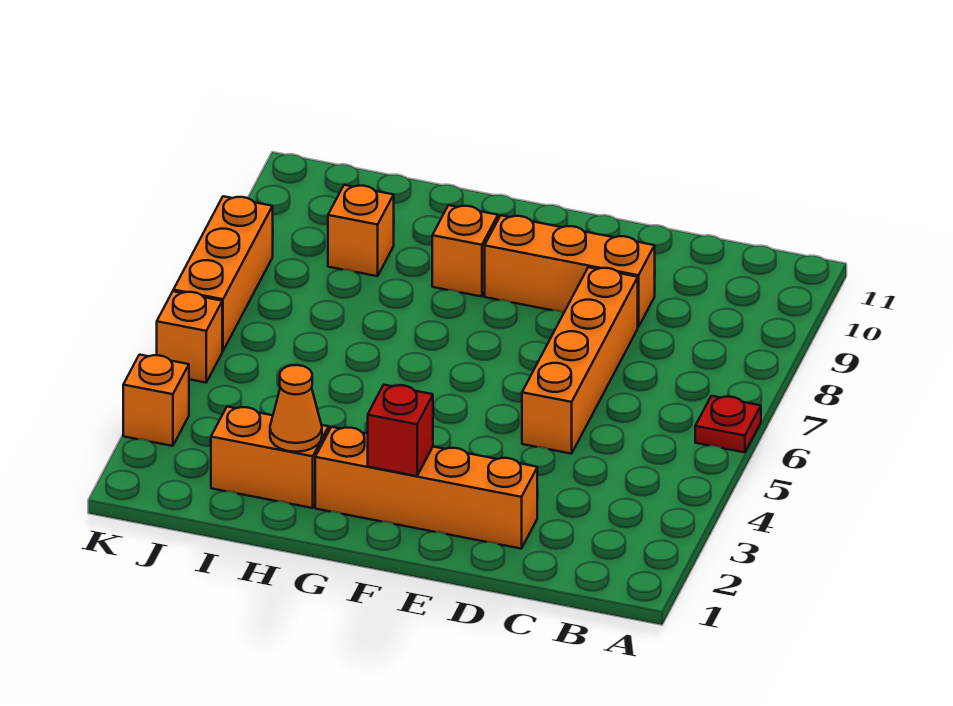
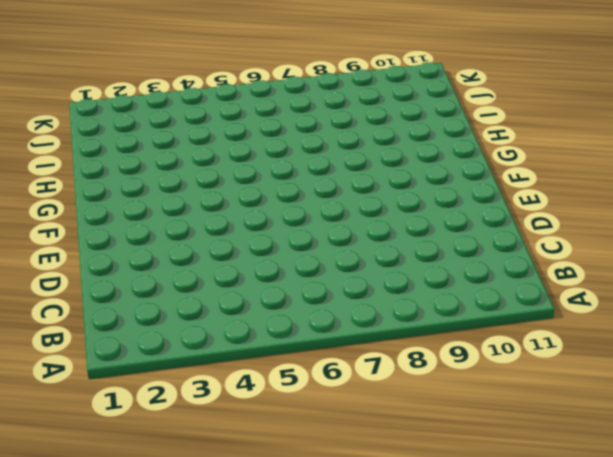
none -> red 1x1 plate [695,396,761,452]
none -> orange 1x4 brick [315,427,537,549]
none -> orange 1x4 brick [522,267,638,454]

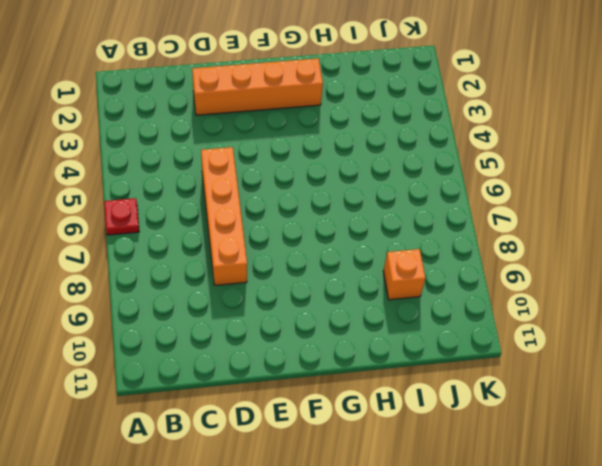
none -> orange 1x3 brick [485,215,655,327]
none -> orange 1x1 brick [432,205,498,297]
none -> orange 1x2 brick [211,407,329,508]

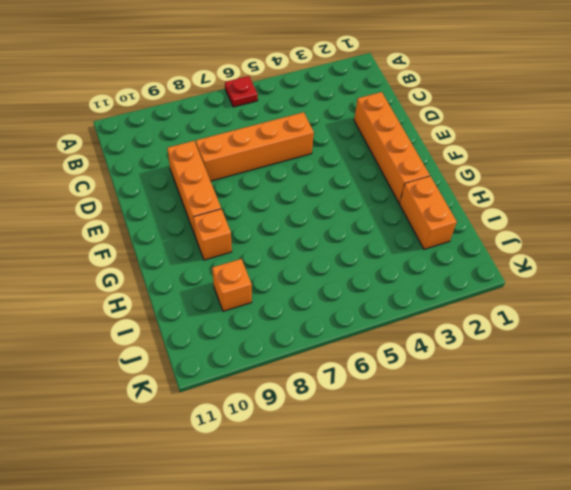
none -> orange 1x1 brick [123,355,189,446]
none -> orange 1x1 brick [157,291,222,383]
none -> orange 1x3 brick [173,196,273,351]

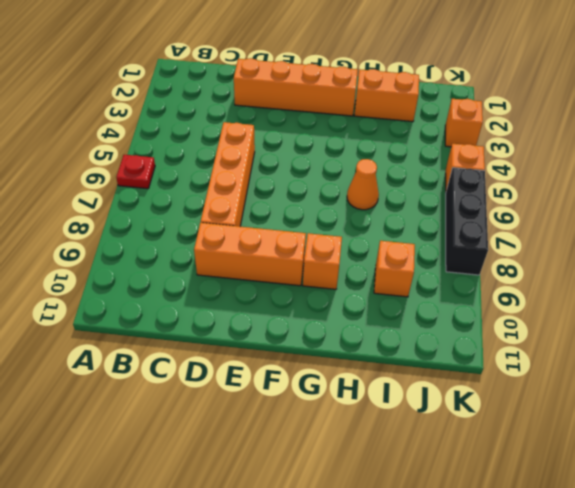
orange 1x1 cone [347,159,379,210] -> orange 1x1 cone moved to [270,365,322,452]
black 1x3 brick [446,168,488,275] -> orange 1x3 brick [173,196,273,351]
none -> red 1x1 brick [368,385,433,476]

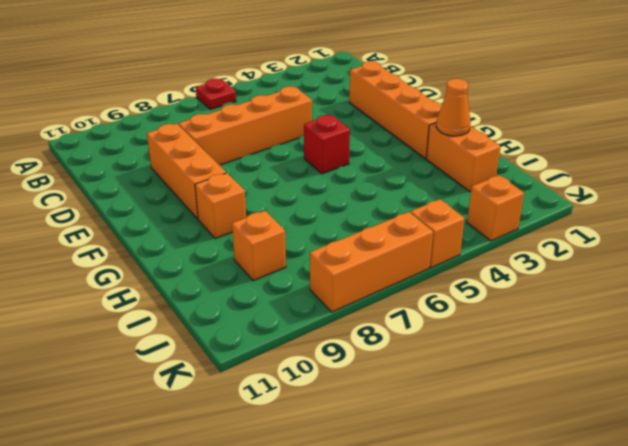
red 1x1 brick [304,115,350,174] -> red 1x1 brick moved to [368,385,433,476]

